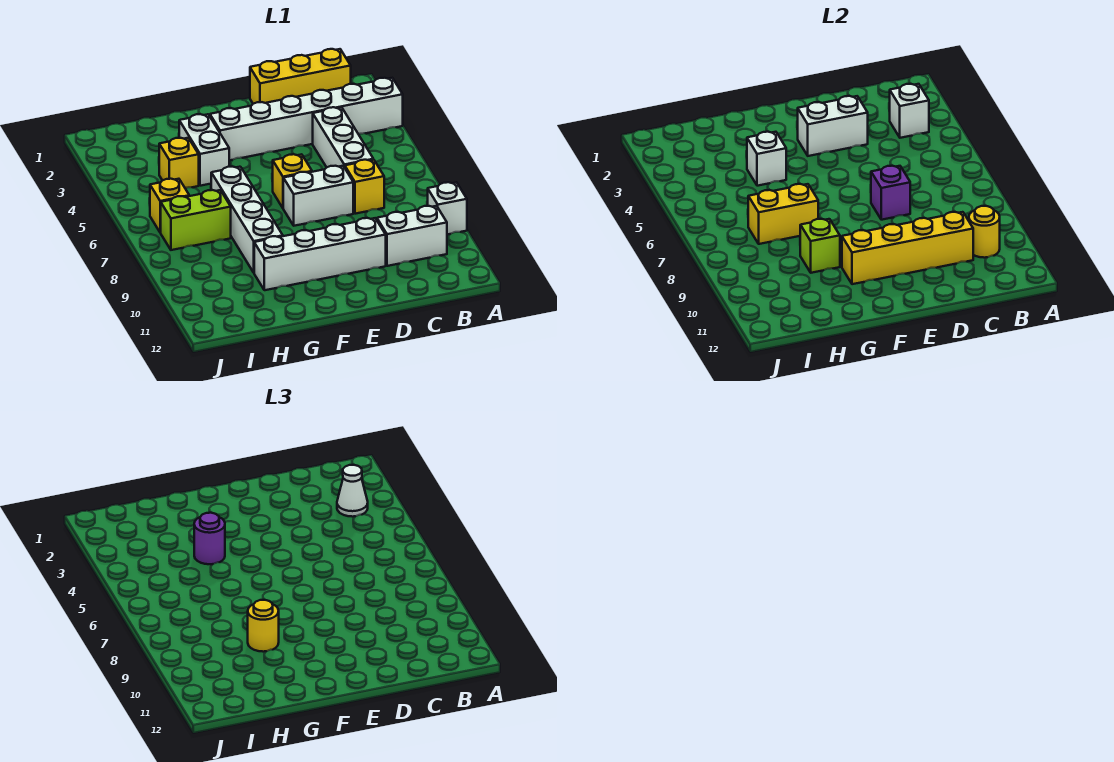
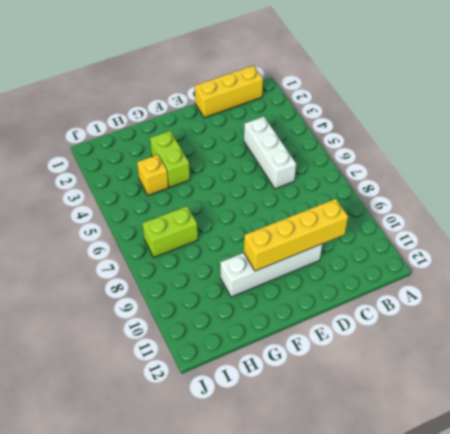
lime 1x2 brick [150,131,190,187] -> white 1x2 brick [179,114,229,186]
none -> white 1x6 brick [210,78,403,160]
none -> white 1x1 brick [428,182,467,235]
none -> white 1x2 brick [377,206,447,266]

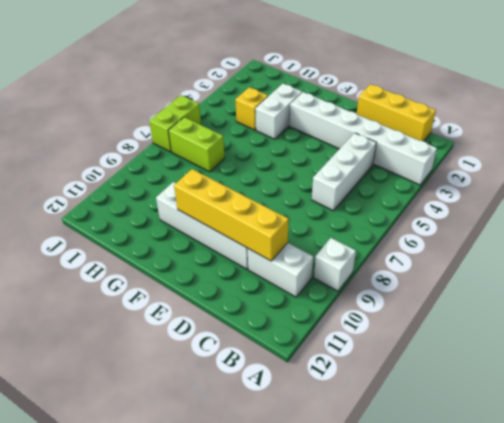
lime 1x2 brick [149,95,201,152] -> none
none -> yellow 1x1 brick [345,160,384,214]
none -> white 1x2 brick [283,166,353,226]
none -> yellow 1x1 brick [273,154,312,208]

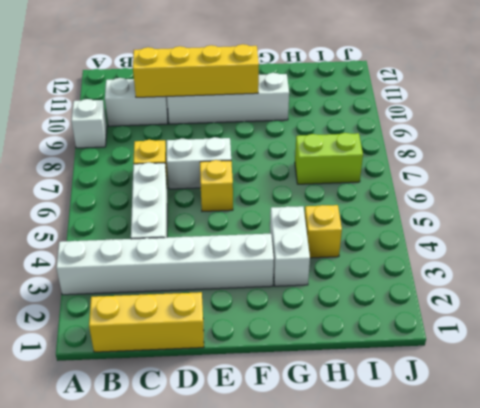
none -> white 1x4 brick [211,167,283,273]
none -> yellow 1x1 brick [150,179,189,232]
none -> white 1x1 brick [890,84,929,138]

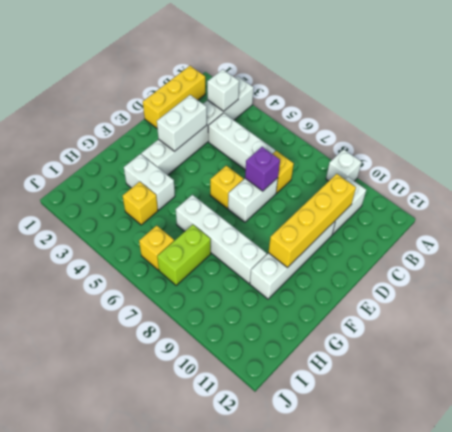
none -> yellow 1x1 round brick [969,206,1000,258]
none -> white 1x1 brick [747,132,786,186]
none -> yellow 1x2 brick [748,184,818,244]

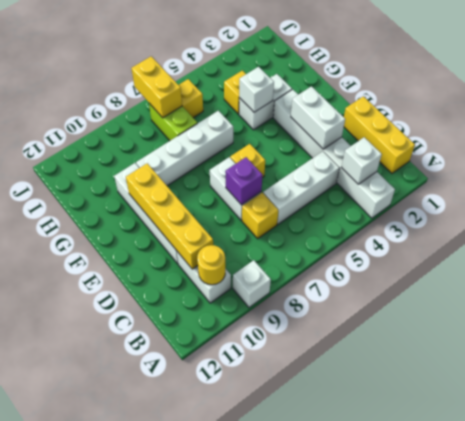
yellow 1x2 brick [131,56,182,118] -> yellow 1x2 brick moved to [748,184,818,244]
none -> lime 1x1 brick [800,219,840,273]
none -> white 1x1 cone [337,465,368,517]
none -> purple 1x1 round brick [194,513,225,564]

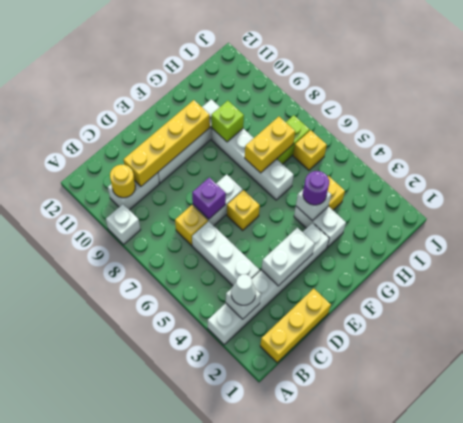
none -> yellow 1x1 round brick [248,600,279,652]

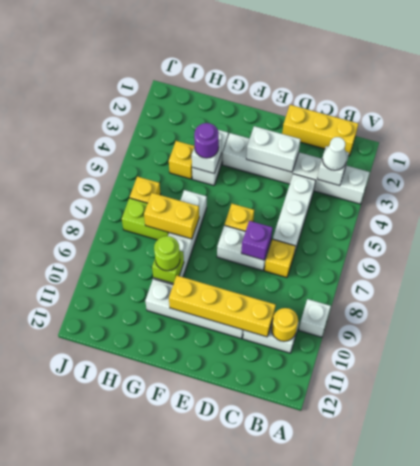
lime 1x1 round brick [154,236,180,271] -> yellow 1x1 round brick [248,600,279,652]

